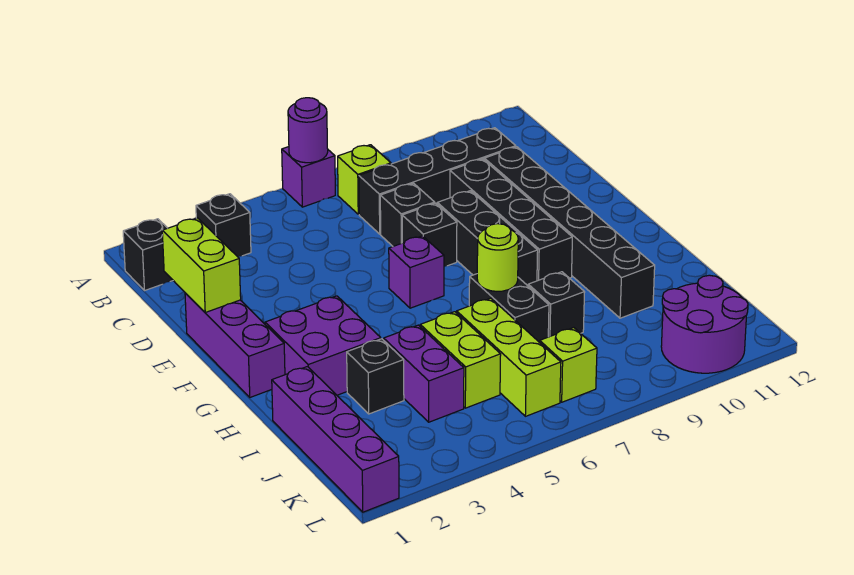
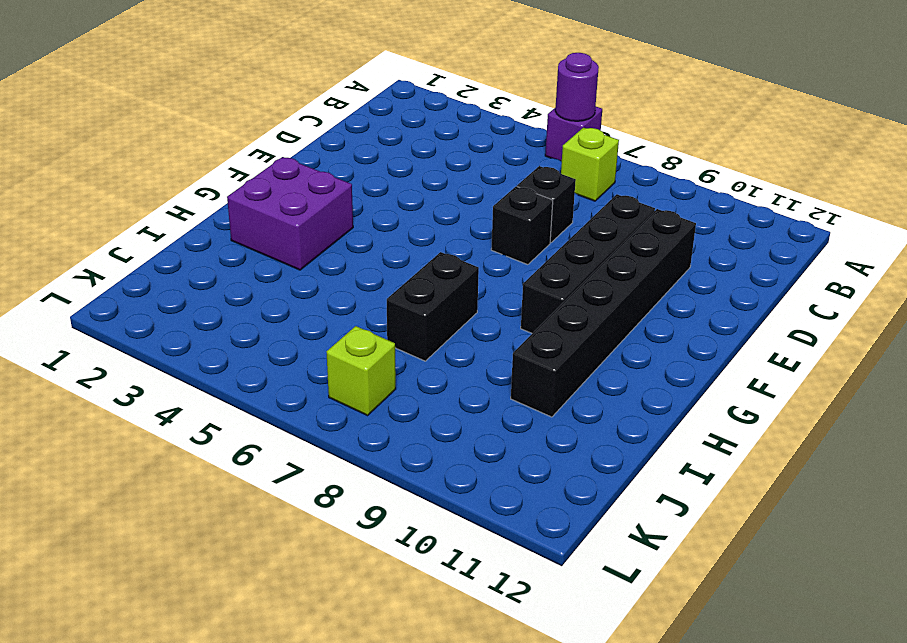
none -> black 1x1 brick [123,219,173,291]
none -> black 1x1 brick [196,194,251,257]
none -> black 1x4 brick [359,128,516,234]

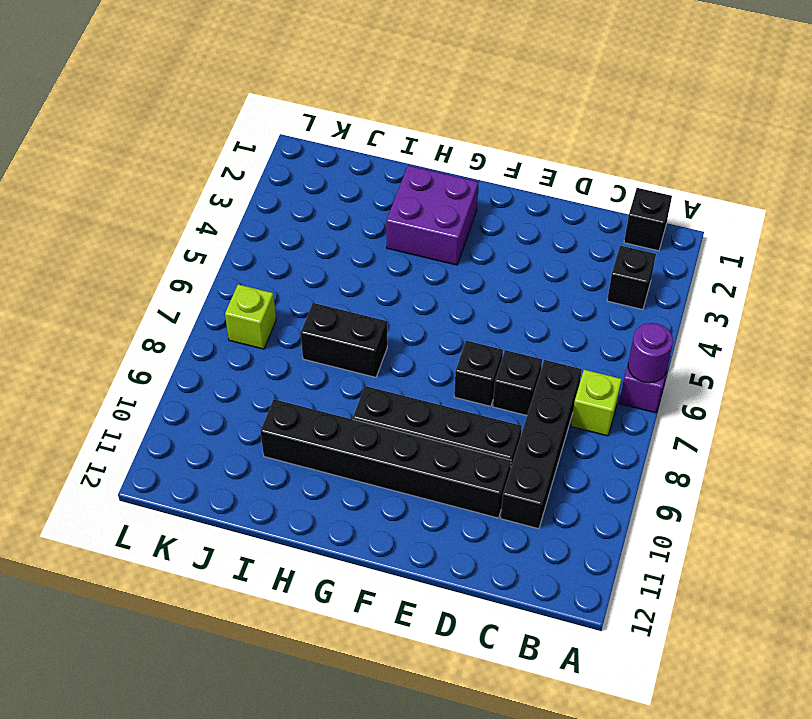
none -> purple 1x3 brick [185,293,285,397]
none -> black 1x3 brick [437,191,538,286]
none -> purple 1x1 brick [389,236,444,308]

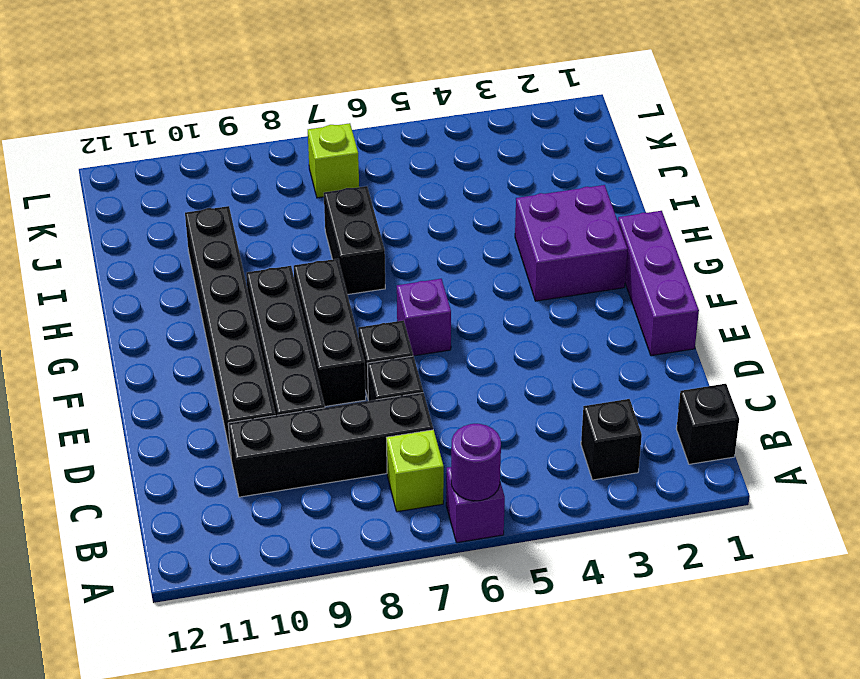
none -> purple 1x4 brick [272,367,399,512]
none -> black 1x1 brick [347,339,404,414]
none -> purple 1x2 brick [384,325,464,422]

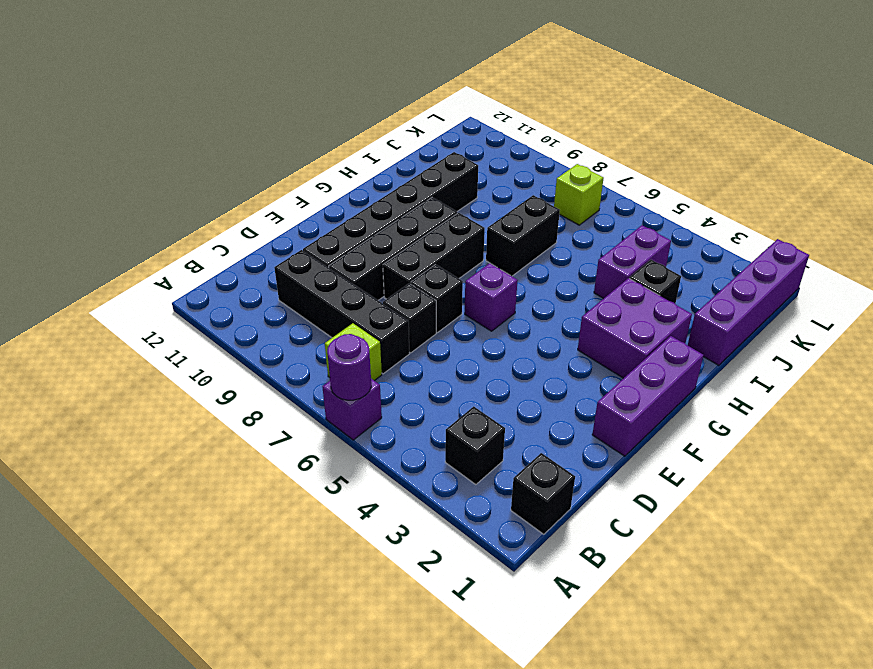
none -> lime 1x2 brick [420,312,501,408]
none -> lime 1x3 brick [457,298,561,416]
none -> black 1x1 brick [528,272,585,337]

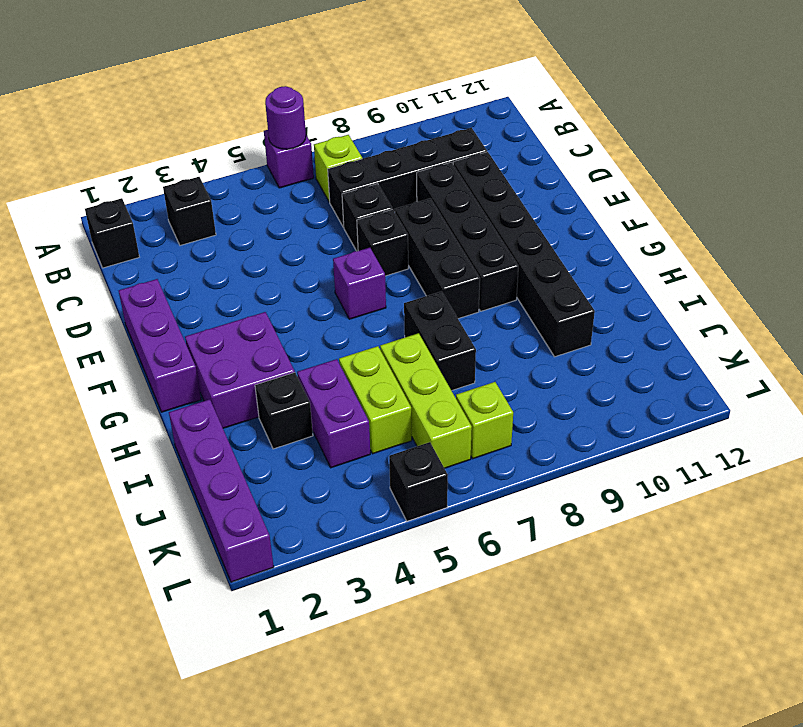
black 1x1 brick [389,442,448,521] -> black 1x1 brick moved to [528,272,585,337]
none -> purple 2x2 round brick [661,275,748,373]
none -> lime 1x2 brick [162,218,241,312]
none -> lime 1x1 round brick [477,224,518,291]

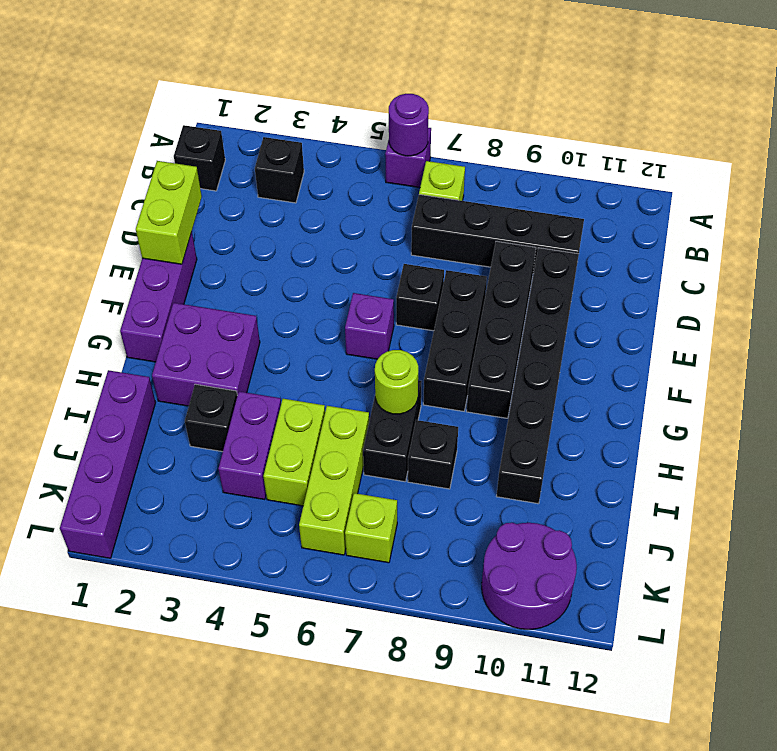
none -> black 1x1 brick [380,183,435,246]

